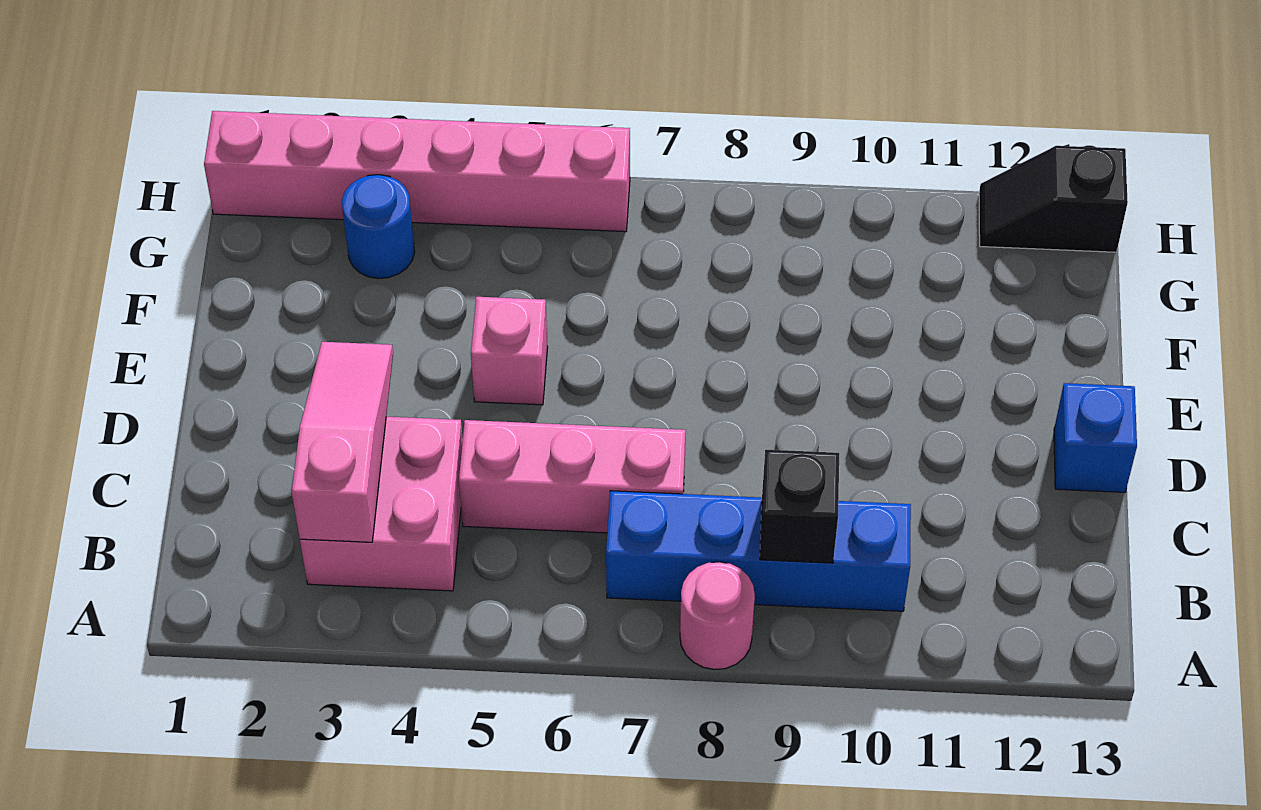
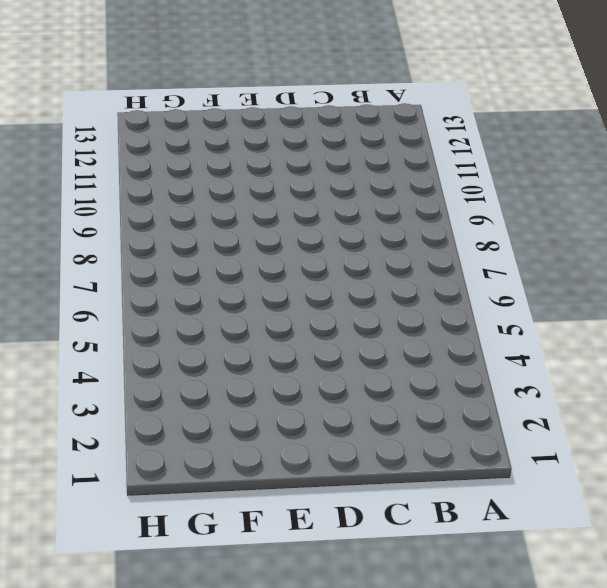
none -> pink 1x1 round brick [680,562,755,670]
none -> pink 2x2 brick [300,417,463,591]

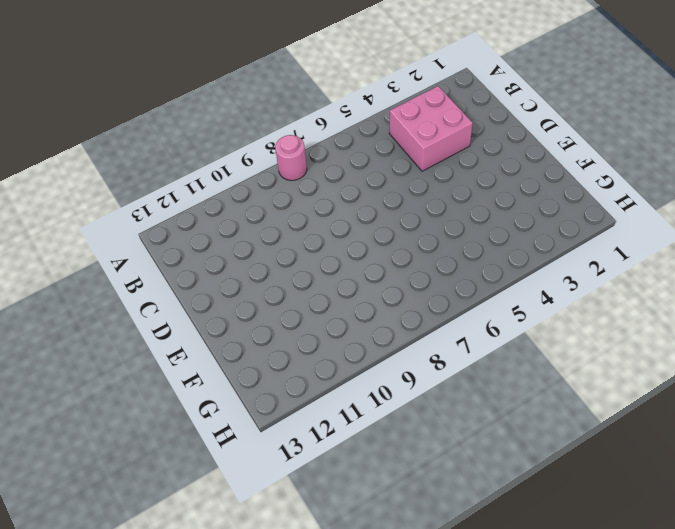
none -> blue 1x4 brick [606,491,911,611]
none -> pink 1x3 brick [459,420,686,533]

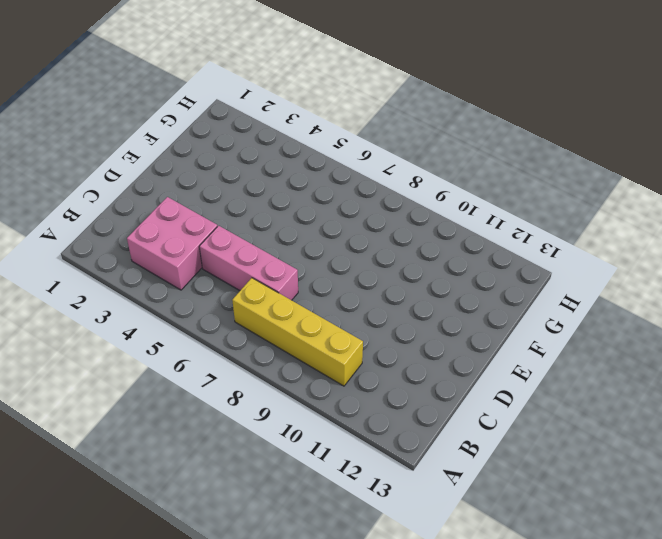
yellow 1x4 brick [232,278,363,386] -> blue 1x4 brick [606,491,911,611]
none -> pink 1x1 round brick [680,562,755,670]
none -> blue 1x1 brick [1054,383,1137,492]

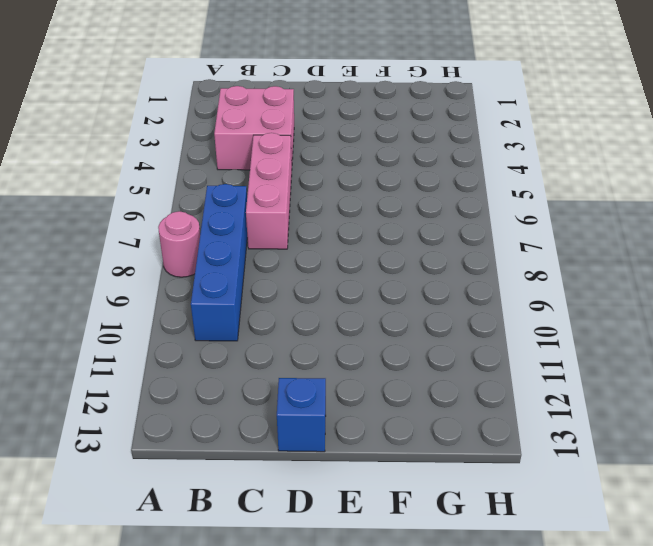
none -> pink 1x1 brick [471,297,548,405]
none -> blue 1x1 round brick [342,175,415,279]

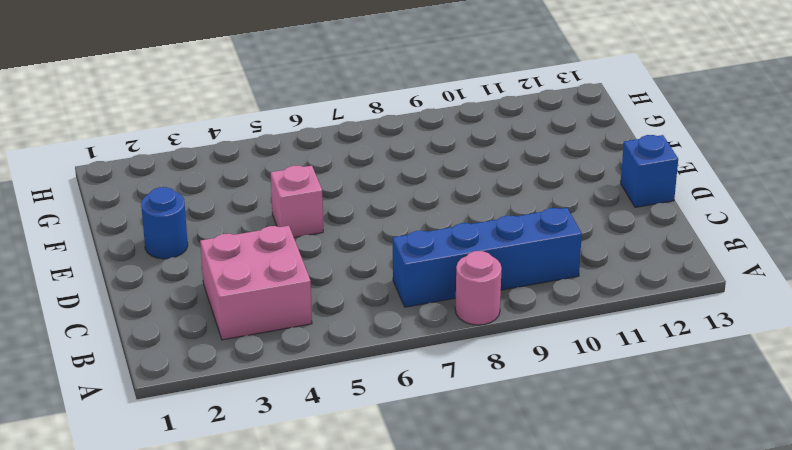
blue 1x1 round brick [141,187,188,259] -> blue 1x1 round brick moved to [342,175,415,279]
none -> pink 1x3 brick [459,420,686,533]
none -> pink 1x6 brick [204,111,630,232]

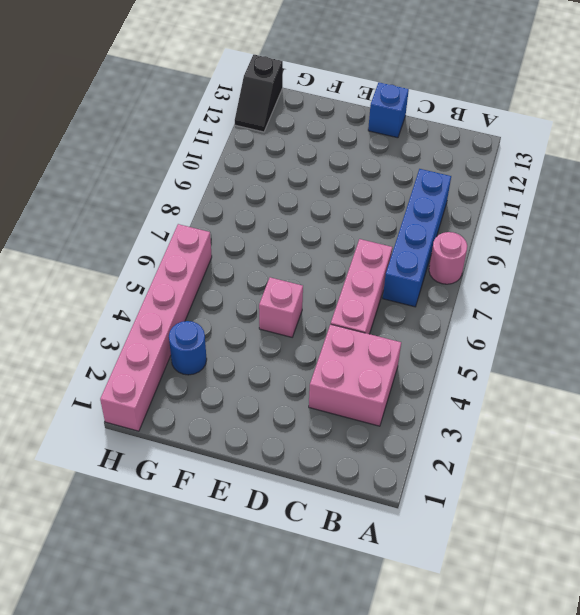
none -> pink 1x3 slope [292,342,393,542]
none -> black 1x1 brick [760,450,839,563]

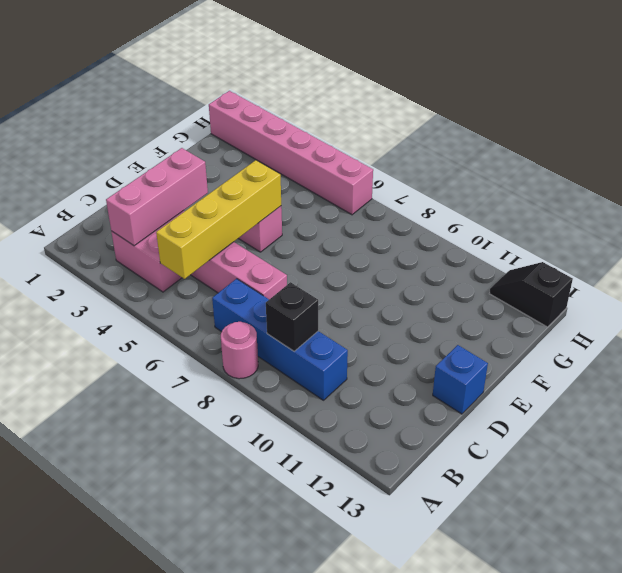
pink 1x3 brick [106,148,208,246] -> pink 1x3 slope [292,342,393,542]
yellow 1x4 brick [156,160,281,279] -> none
none -> blue 1x1 round brick [342,175,415,279]

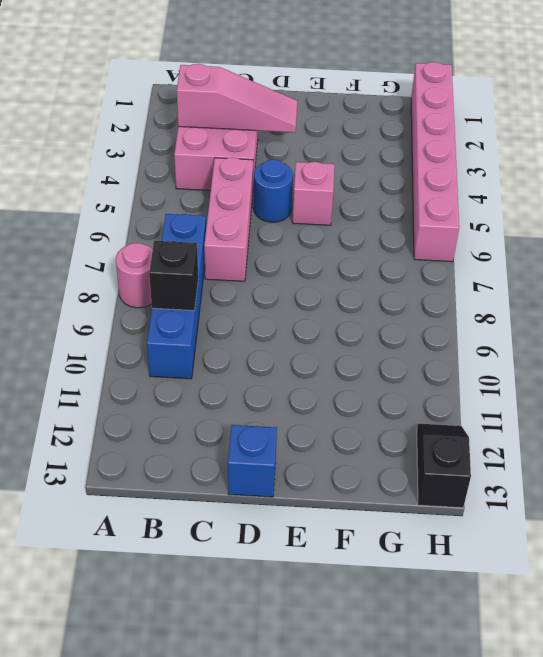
blue 1x1 round brick [254,160,293,222] -> blue 1x1 round brick moved to [342,175,415,279]

